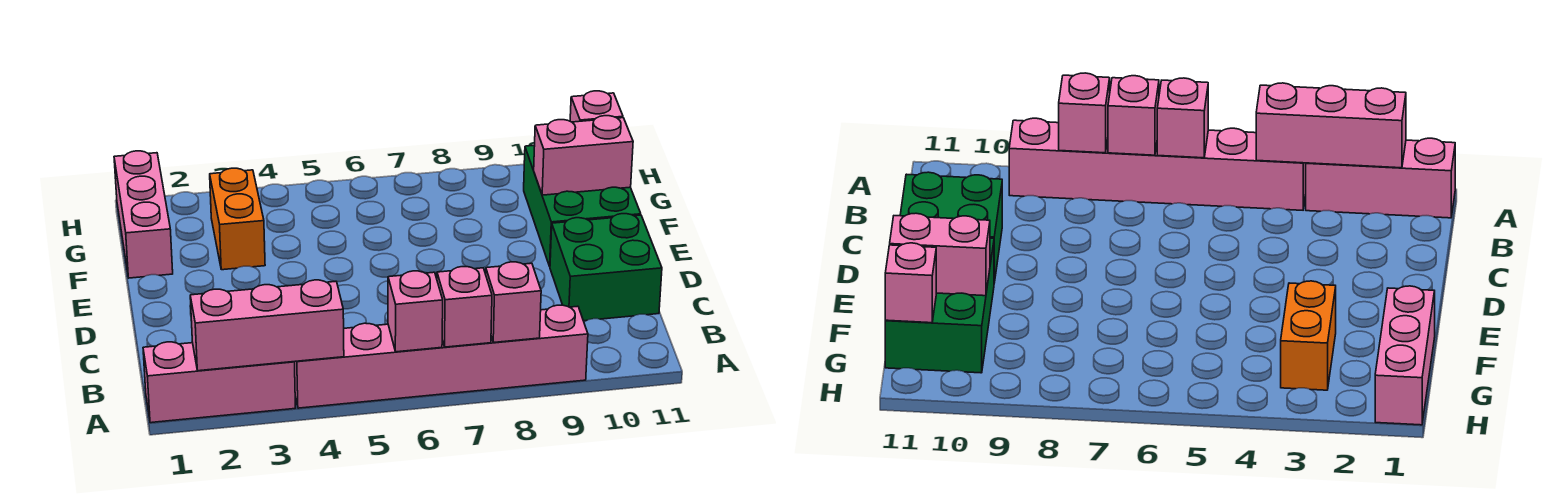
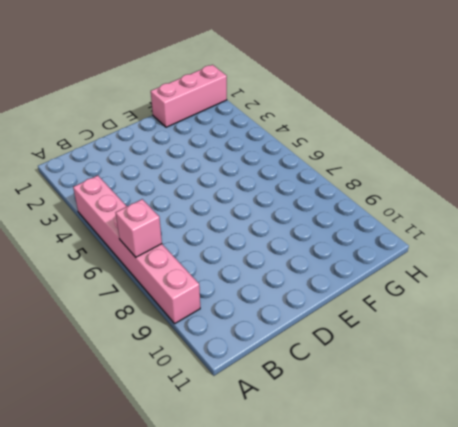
none -> pink 1x3 brick [143,342,296,423]
none -> green 2x2 brick [550,214,662,321]
none -> green 2x3 brick [524,145,641,266]

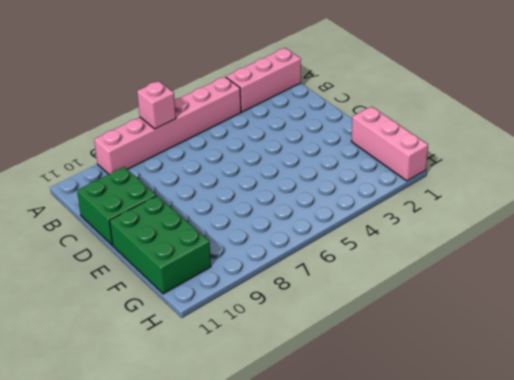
none -> orange 1x2 brick [210,168,265,270]
none -> pink 1x3 brick [190,280,344,371]
none -> pink 1x1 brick [388,271,443,352]

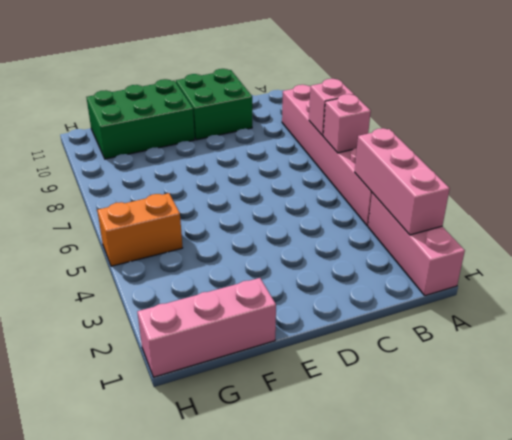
orange 1x2 brick [97,193,183,266] -> orange 1x2 brick moved to [210,168,265,270]
none -> pink 1x1 brick [486,262,541,343]
none -> pink 1x2 brick [534,116,633,195]
none -> pink 1x1 brick [570,91,623,122]

